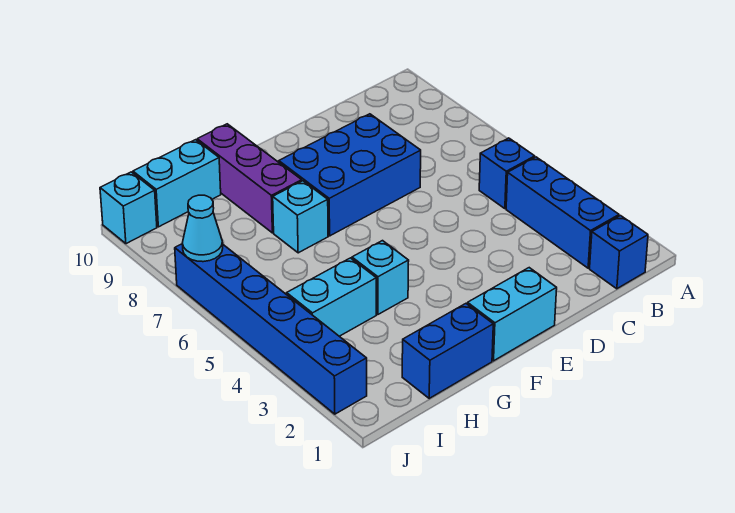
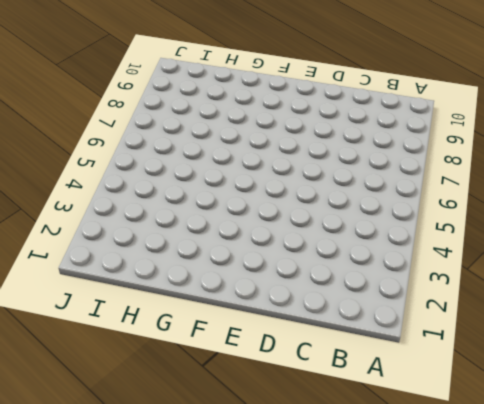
none -> blue 1x1 brick [590,216,648,289]
none -> blue 1x3 brick [506,157,619,268]
none -> blue 1x1 brick [479,138,535,209]

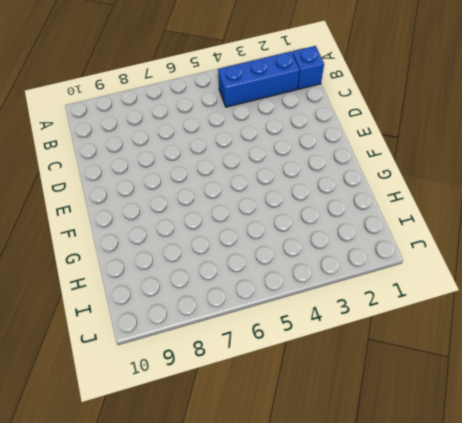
none -> blue 1x1 brick [479,138,535,209]
none -> blue 2x3 brick [279,114,421,236]
none -> cyan 1x2 brick [468,268,557,361]

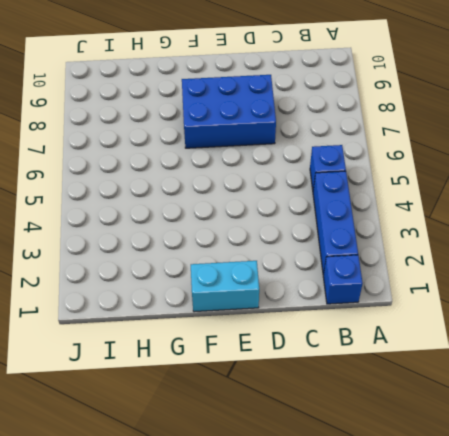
none -> blue 1x2 brick [402,304,493,398]
none -> cyan 1x1 brick [352,241,409,315]
none -> cyan 1x1 brick [273,181,328,253]

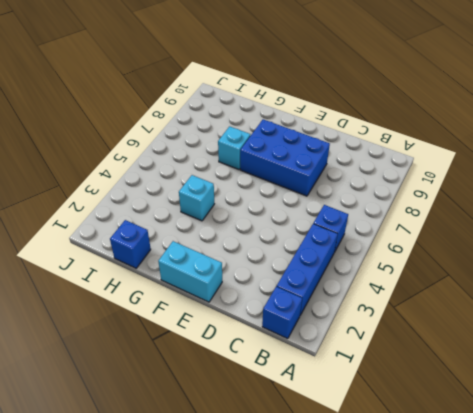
blue 1x1 brick [110,220,151,268] -> blue 1x2 brick [402,304,493,398]
none -> purple 1x3 brick [197,124,302,233]
none -> cyan 1x2 brick [287,258,376,336]
none -> cyan 1x2 brick [133,140,221,227]

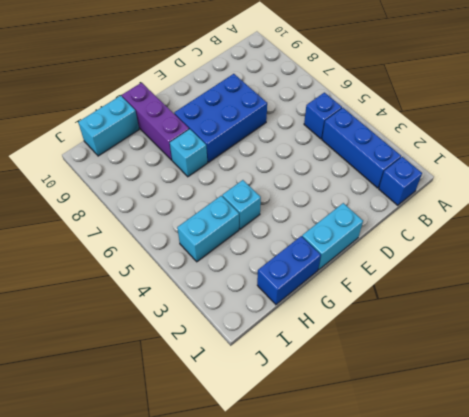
none -> blue 1x6 brick [175,244,367,414]
none -> cyan 1x1 brick [100,172,157,244]
none -> cyan 1x1 cone [182,195,223,262]

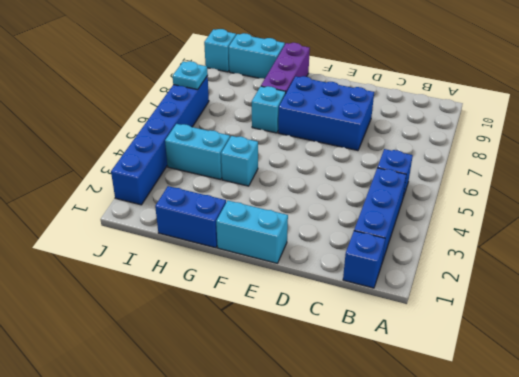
cyan 1x1 plate [173,61,208,90] -> cyan 1x1 cone [182,195,223,262]

